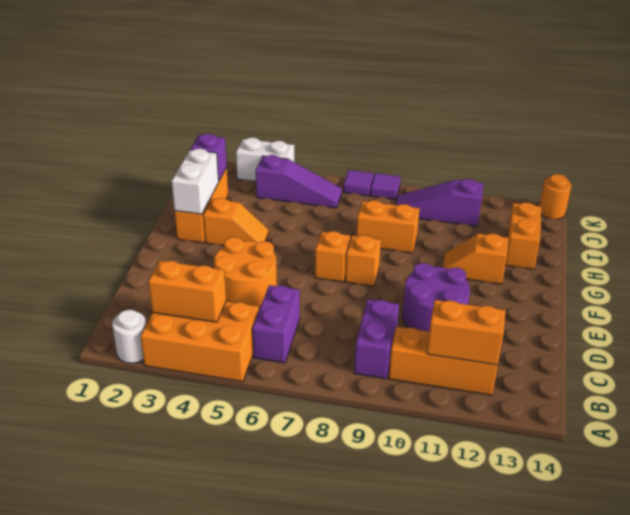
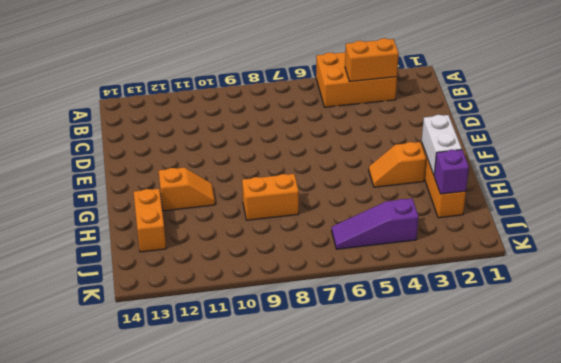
none -> white 1x1 round brick [112,310,146,363]
none -> purple 1x2 brick [252,285,300,363]
none -> purple 1x2 brick [354,299,399,379]

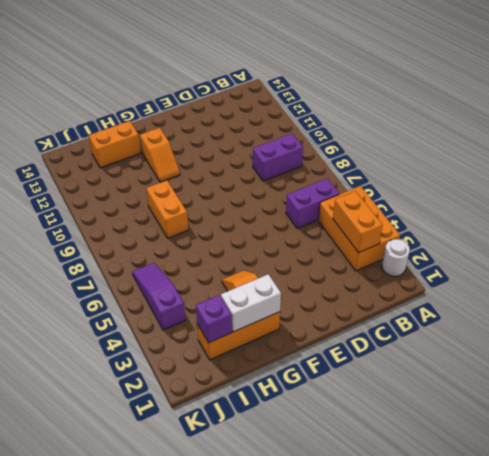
none -> orange 1x3 brick [389,327,498,395]
none -> orange 2x2 round brick [214,237,277,307]
none -> purple 2x2 round brick [402,263,470,331]

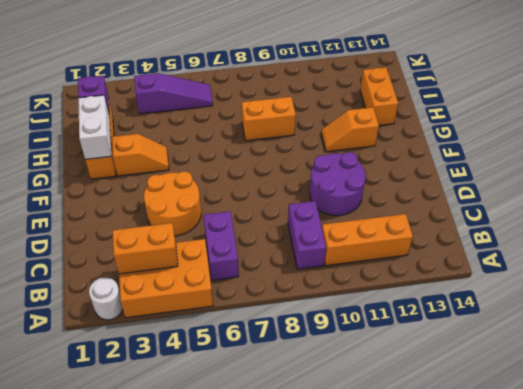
none -> orange 1x1 brick [315,231,350,282]
none -> orange 1x1 brick [345,235,381,286]
none -> purple 1x3 slope [396,179,484,226]

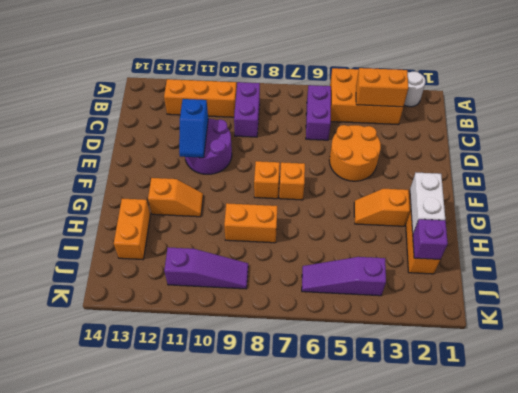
blue 1x2 slope [179,99,208,158] -> none
none -> white 1x2 brick [236,138,294,182]
none -> purple 1x1 tile [343,170,374,196]
none -> purple 1x1 tile [370,173,401,199]

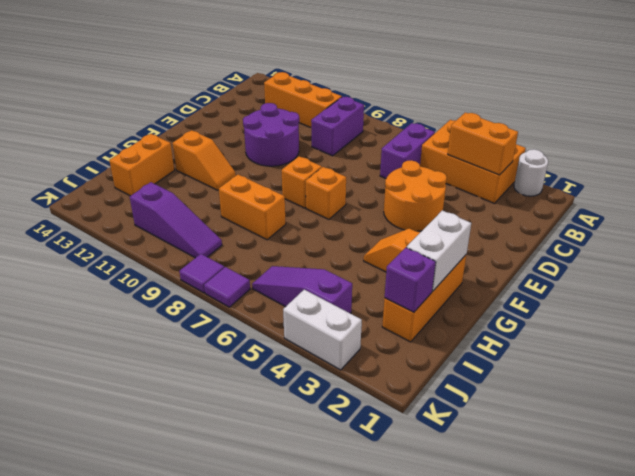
none -> orange 1x1 round brick [539,174,572,219]
none -> orange 1x2 brick [427,300,505,365]

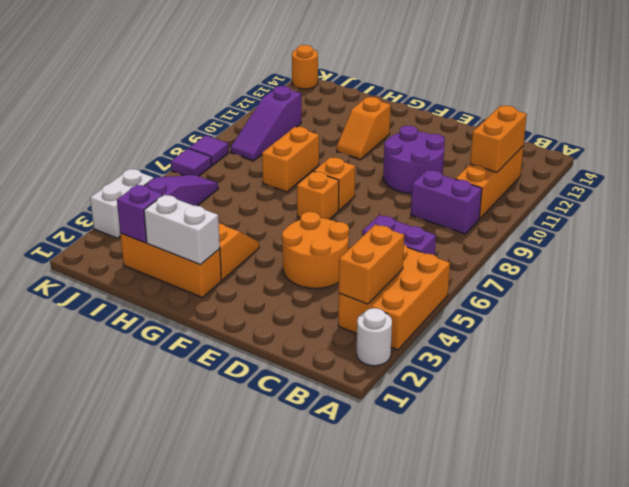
none -> orange 1x2 brick [505,203,541,269]

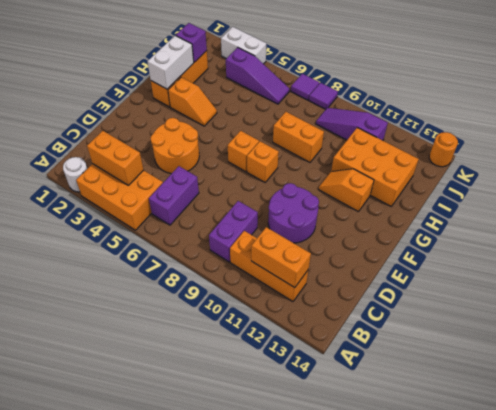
orange 2x3 brick [331,128,419,206] -> orange 1x2 brick [505,203,541,269]

